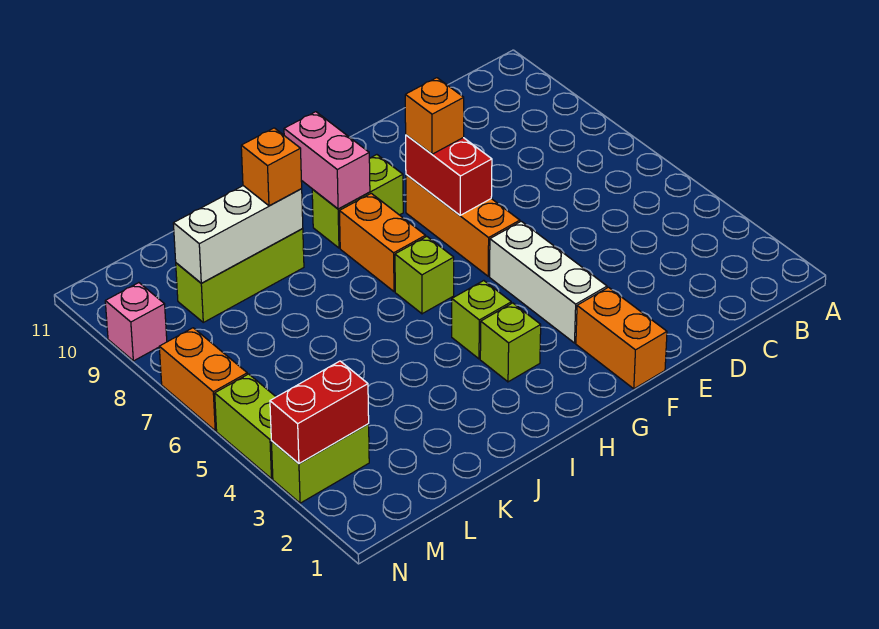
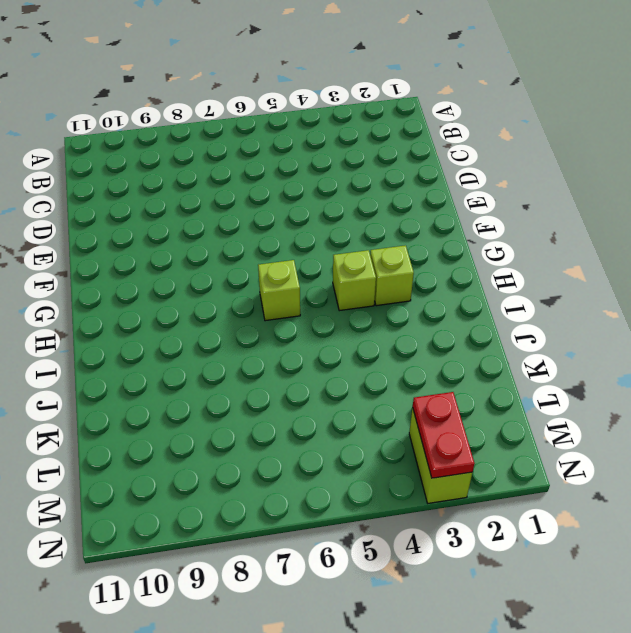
red 1x2 plate [413,392,475,478] -> red 1x2 brick [270,361,369,463]
none -> orange 1x2 brick [576,287,667,389]
none -> white 1x3 brick [490,221,607,343]
none -> orange 1x3 brick [406,175,520,276]

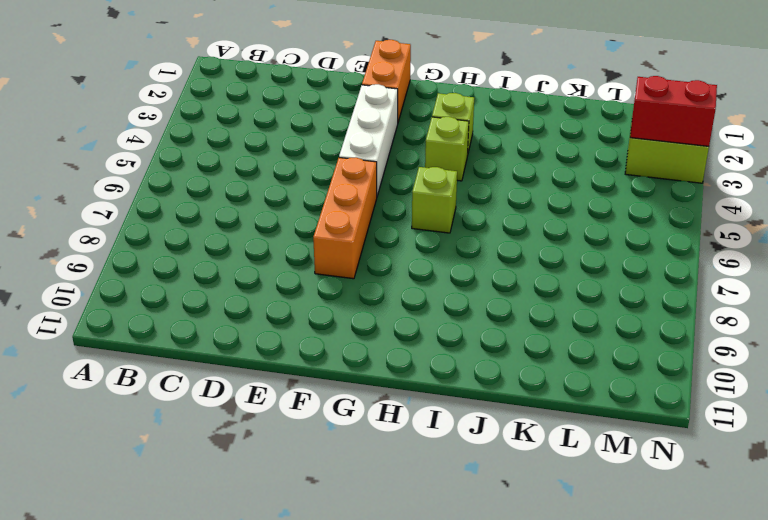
none -> lime 1x2 brick [312,155,403,248]
none -> orange 1x2 brick [340,193,426,292]
none -> lime 1x3 brick [176,229,304,322]

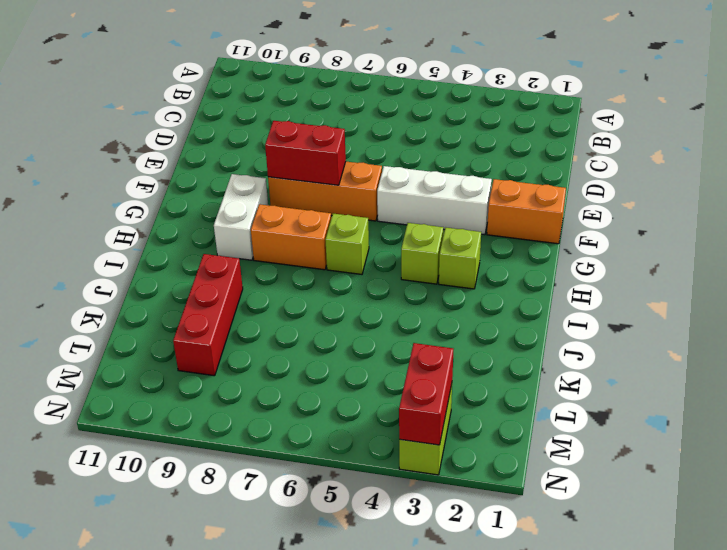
white 1x2 brick [214,174,268,260] -> lime 1x2 brick [312,155,403,248]
red 1x3 brick [173,254,243,376] -> lime 1x3 brick [176,229,304,322]
none -> lime 1x2 brick [215,374,276,479]
none -> orange 1x2 brick [159,328,247,431]
none -> pink 1x1 brick [105,283,167,361]

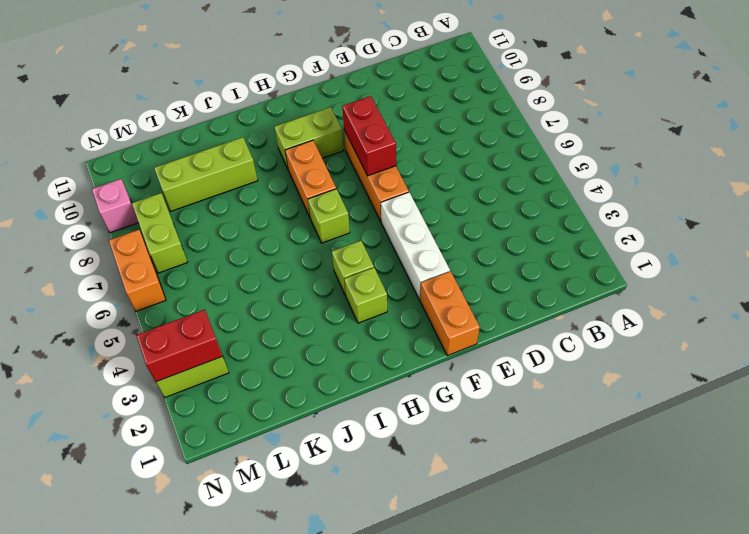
lime 1x2 brick [132,193,187,273] -> lime 1x2 brick moved to [215,374,276,479]
none -> pink 1x2 brick [284,112,370,209]
none -> white 1x3 brick [173,186,303,283]
none -> orange 1x1 brick [405,78,464,154]

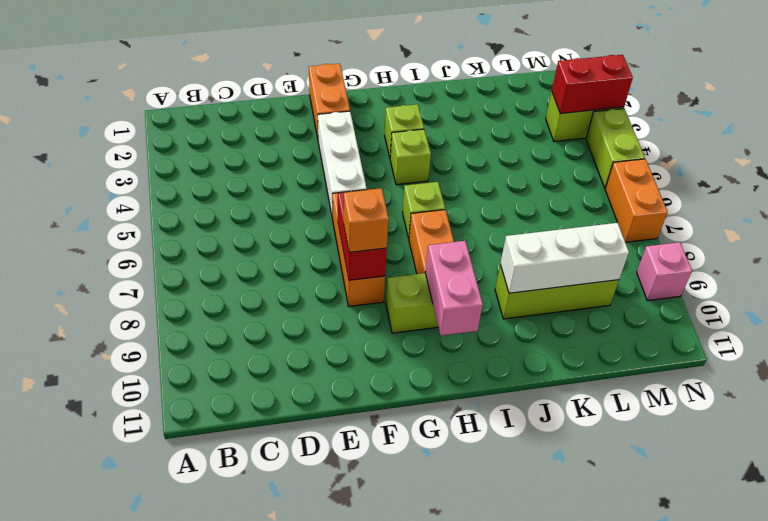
none -> orange 1x1 brick [241,128,302,206]

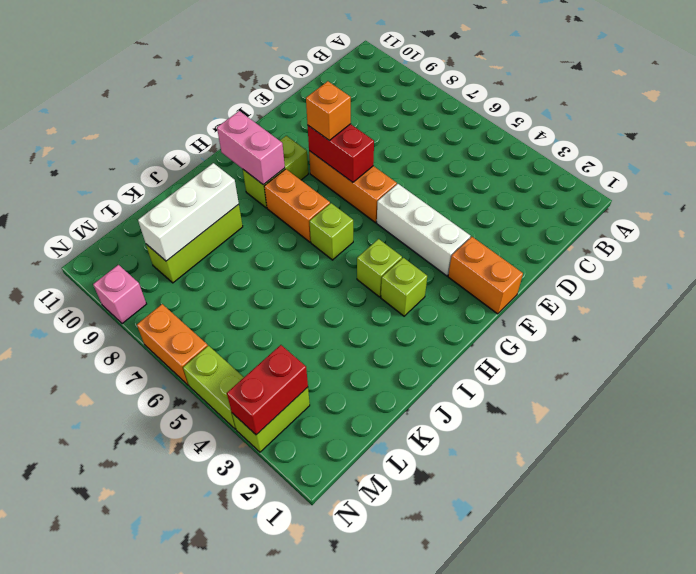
none -> orange 1x1 brick [241,128,302,206]

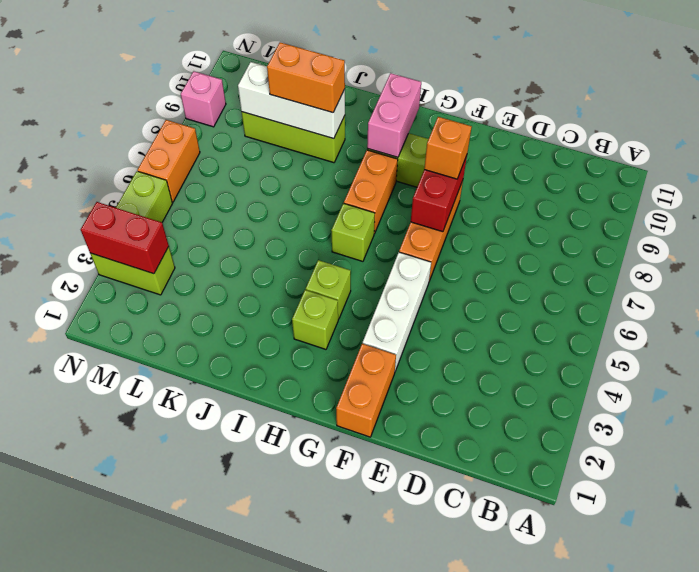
orange 1x2 brick [267,42,345,113] -> orange 1x1 brick [241,128,302,206]

